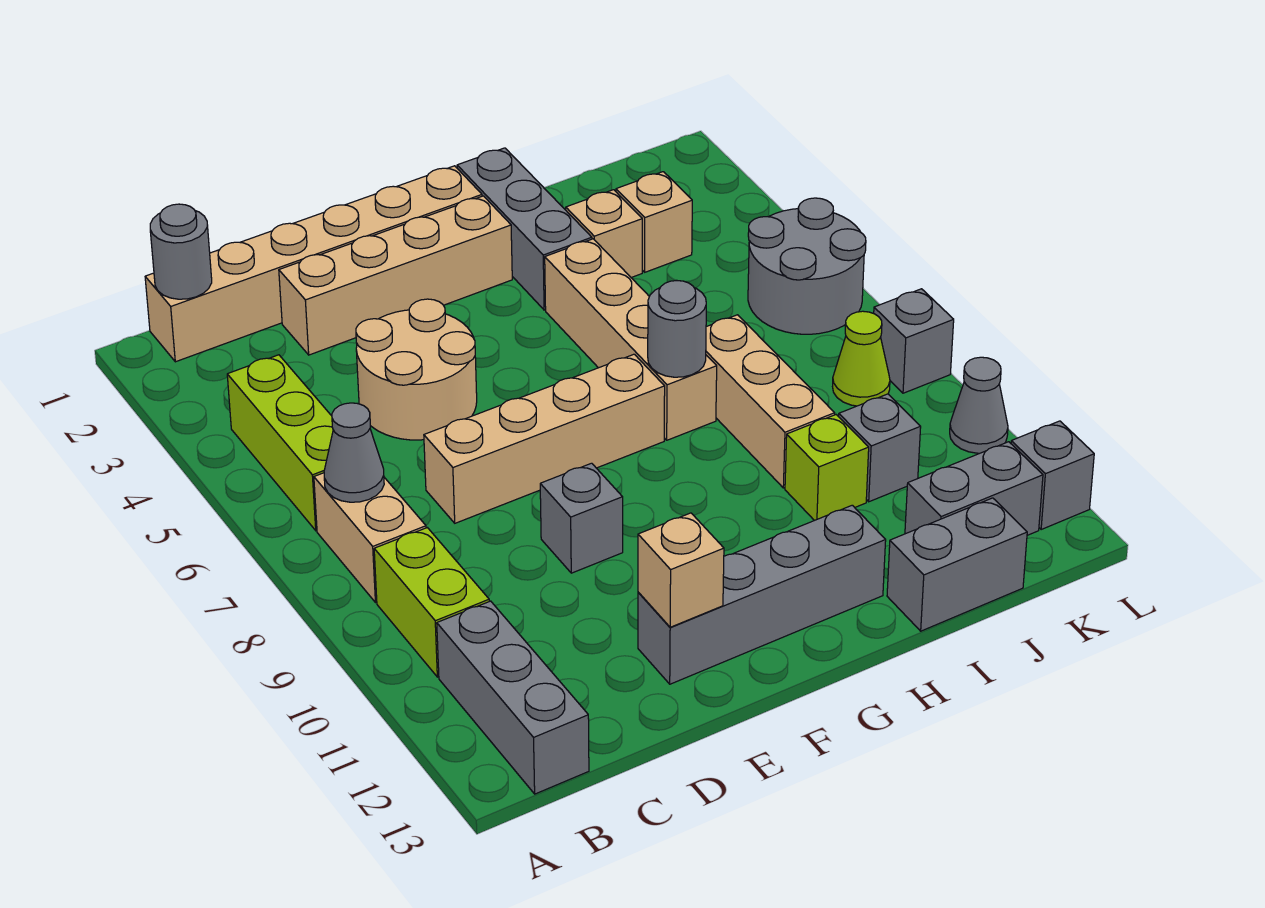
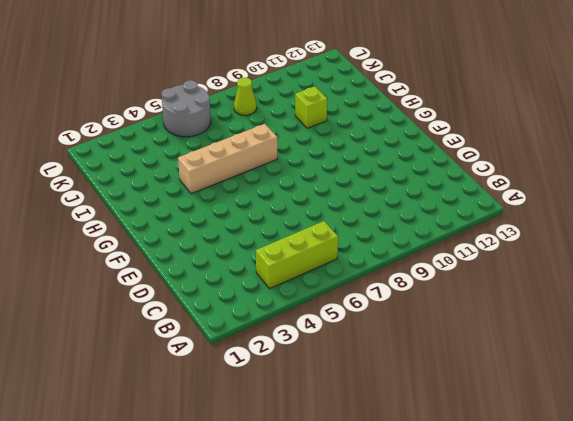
none -> tan 1x6 brick [145,166,482,362]
none -> tan 1x2 brick [314,473,426,603]
none -> lime 1x2 brick [374,528,489,677]

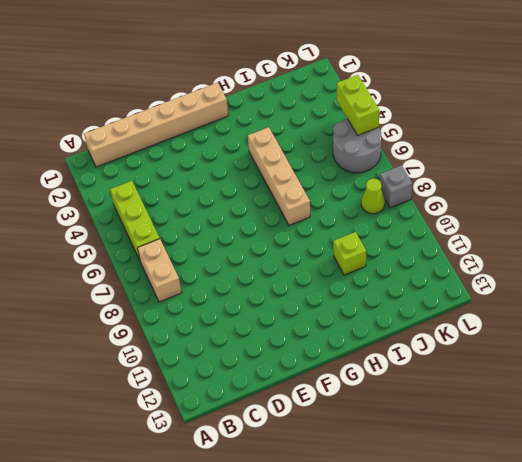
lime 1x2 brick [337,75,379,135] -> lime 1x2 brick moved to [374,528,489,677]
none -> grey 1x3 brick [437,601,589,794]
none -> tan 1x4 brick [279,196,512,355]
none -> tan 2x2 round brick [356,299,477,440]

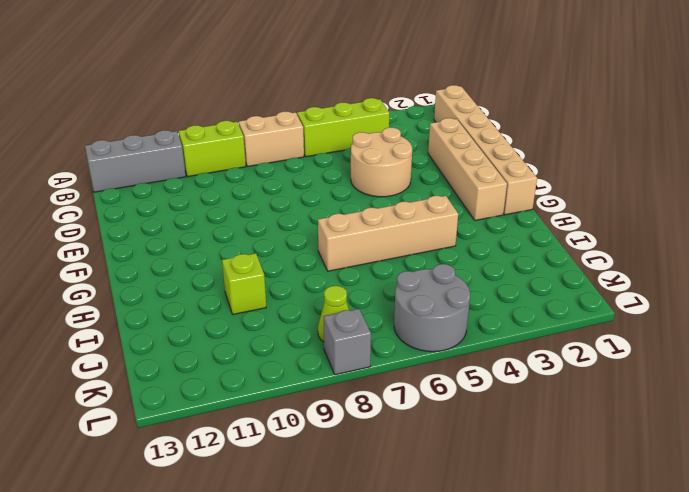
none -> tan 1x4 brick [424,354,665,523]
none -> grey 1x1 brick [540,463,623,573]
none -> grey 1x4 brick [638,505,886,684]

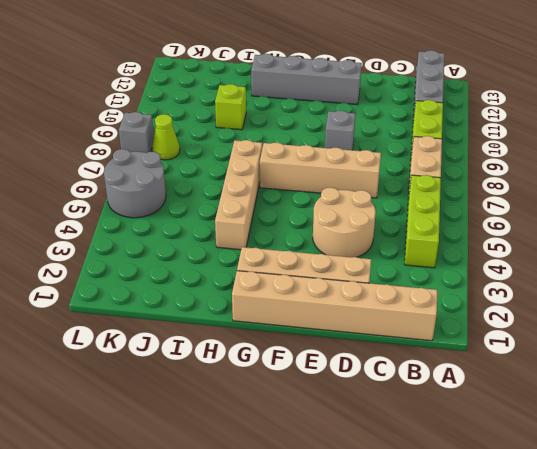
none -> grey 1x3 brick [457,148,592,310]
none -> tan 1x1 brick [566,190,642,277]
none -> tan 1x3 brick [706,315,835,488]

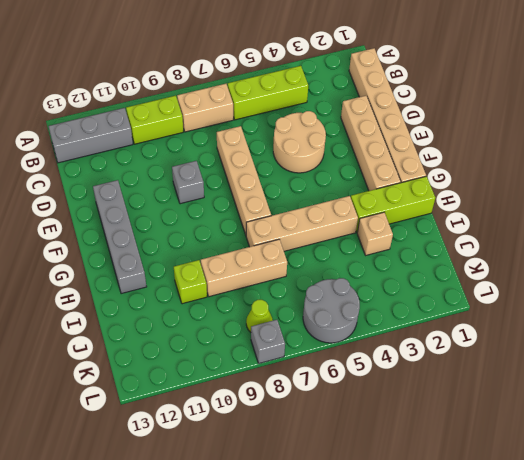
lime 1x3 brick [351,176,435,232] -> grey 1x3 brick [457,148,592,310]
none -> grey 1x2 brick [887,498,1027,631]
none -> tan 1x1 brick [616,172,692,272]
none -> grey 1x1 brick [839,394,921,502]

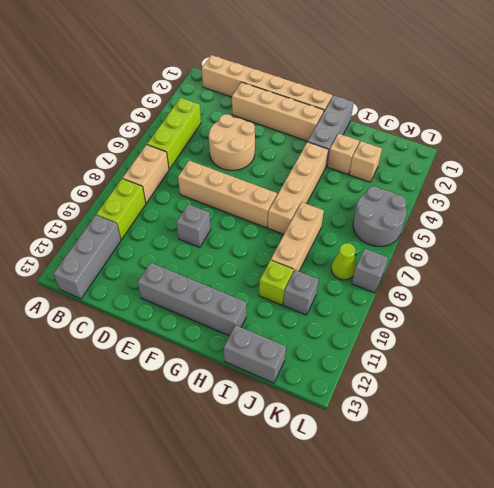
none -> grey 1x2 brick [905,442,1043,535]
none -> grey 1x1 cone [950,357,1008,453]
none -> grey 1x1 brick [1011,421,1094,530]

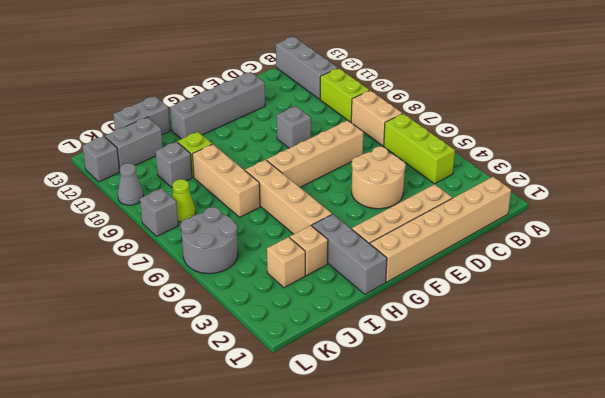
none -> grey 1x1 round brick [150,204,212,299]
none -> grey 1x1 cone [324,403,384,502]
none -> tan 1x1 brick [638,513,724,627]

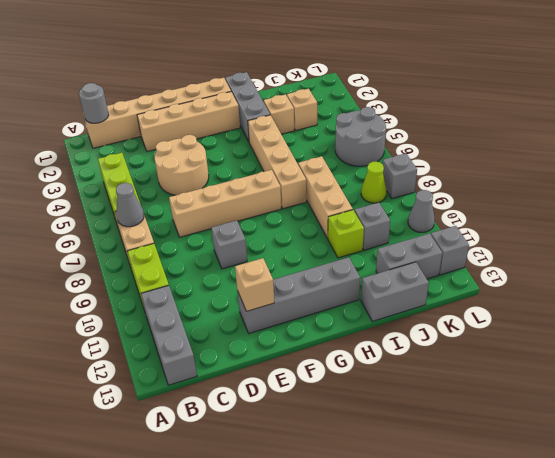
none -> grey 1x1 round brick [648,280,706,377]

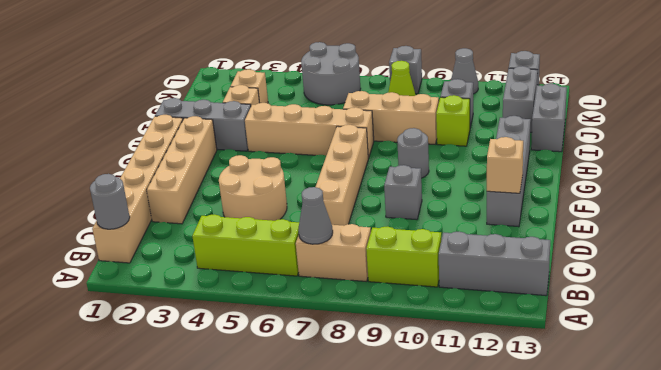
grey 1x1 round brick [397,128,429,178] -> grey 1x1 round brick moved to [648,280,706,377]

